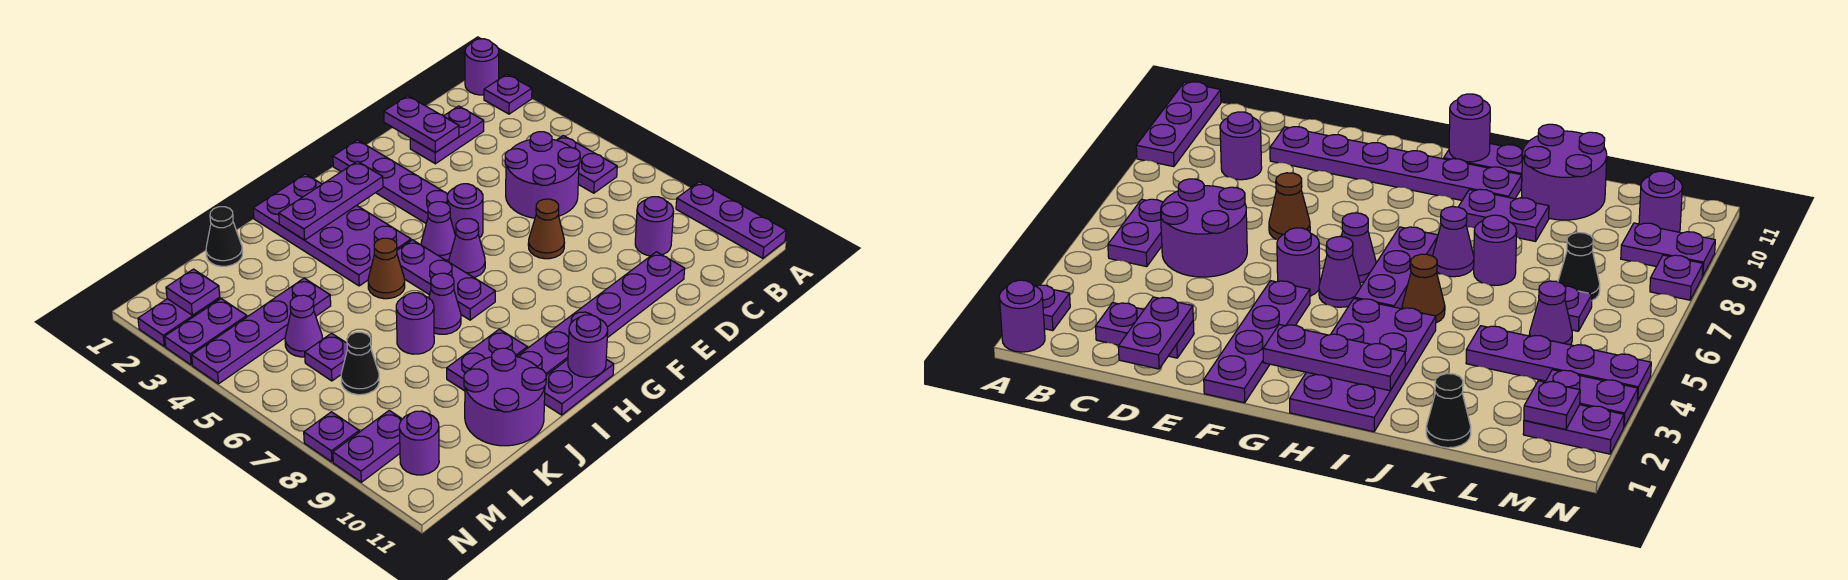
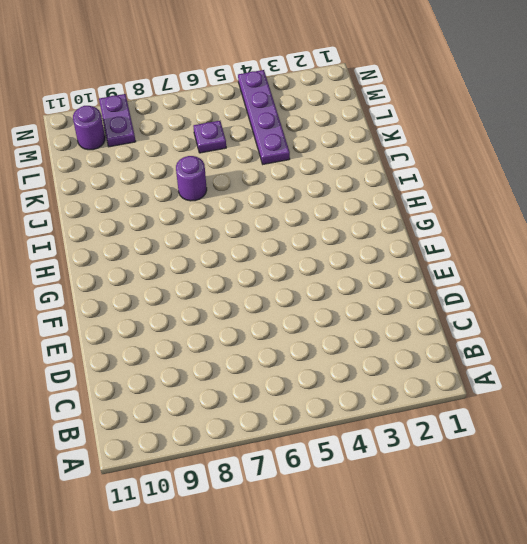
none -> purple 1x1 round brick [465,39,499,95]
none -> purple 1x1 plate [484,74,532,114]
none -> purple 1x3 plate [676,182,786,258]
none -> purple 1x2 plate [557,136,617,193]

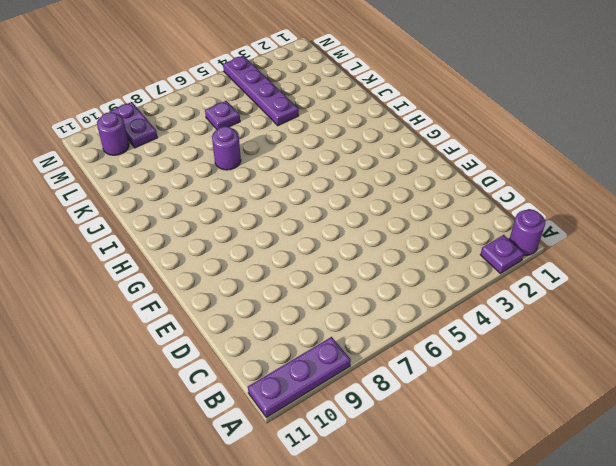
none -> purple 1x2 plate [557,136,617,193]
none -> purple 1x2 plate [410,106,484,164]
none -> purple 2x2 round brick [505,132,580,218]
none -> purple 1x1 round brick [635,197,674,256]

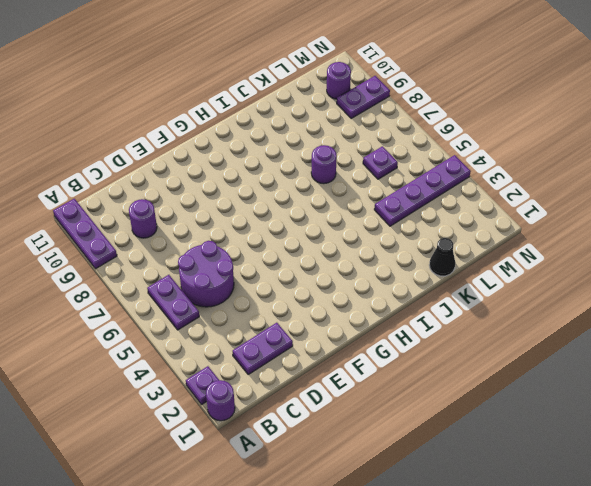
none -> purple 1x6 plate [517,252,685,375]
none -> brown 1x1 cone [528,199,565,259]
none -> purple 1x4 plate [333,140,448,223]
none -> purple 1x1 round brick [447,184,483,238]

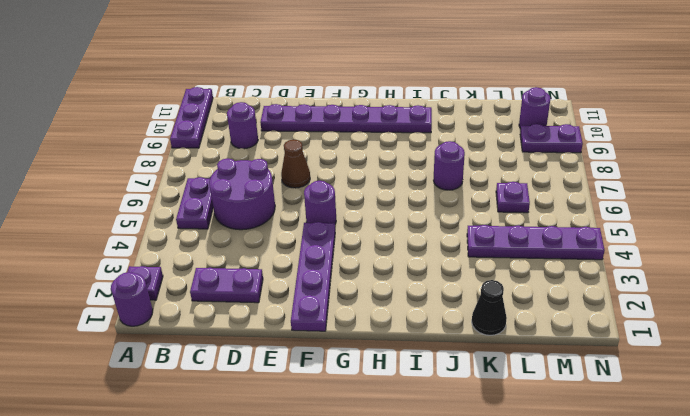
none -> purple 1x1 cone [421,202,455,260]
none -> purple 1x1 cone [449,219,485,277]
none -> purple 2x4 plate [253,174,411,286]
none -> purple 1x3 plate [397,240,495,320]

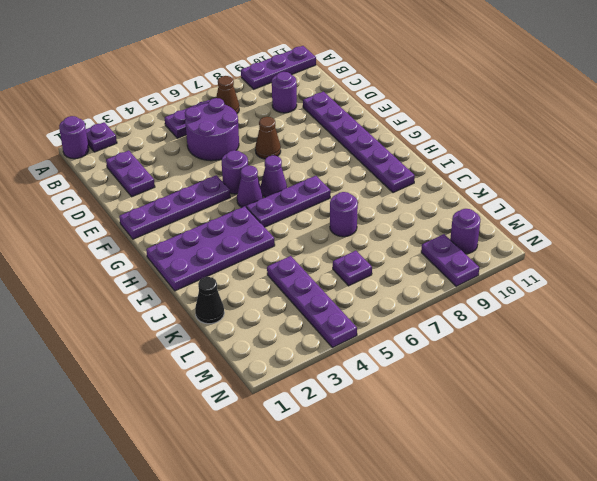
brown 1x1 cone [216,76,239,113] -> brown 1x1 cone moved to [368,238,405,299]
none -> purple 1x2 plate [544,359,614,415]
none -> purple 1x1 cone [429,273,461,334]
none -> purple 1x2 plate [447,329,527,391]
none -> purple 2x2 round brick [464,348,546,446]

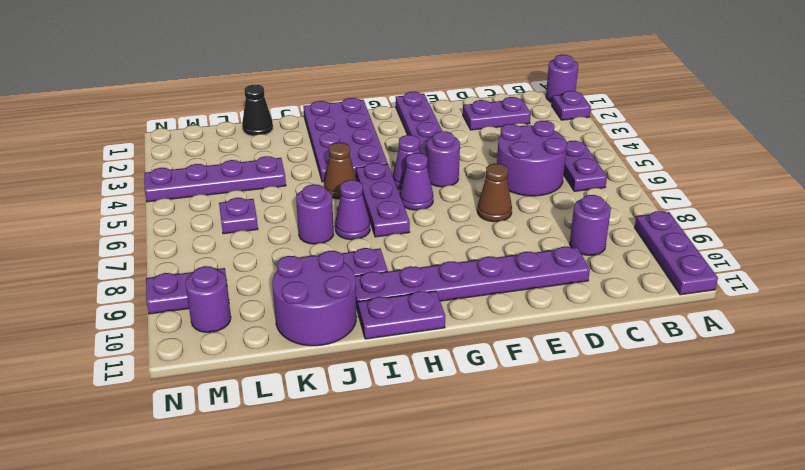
none -> purple 1x1 cone [285,295,323,357]
none -> black 1x1 cone [341,332,379,395]
none -> purple 1x2 plate [138,298,220,346]
none -> purple 1x2 plate [165,299,247,365]

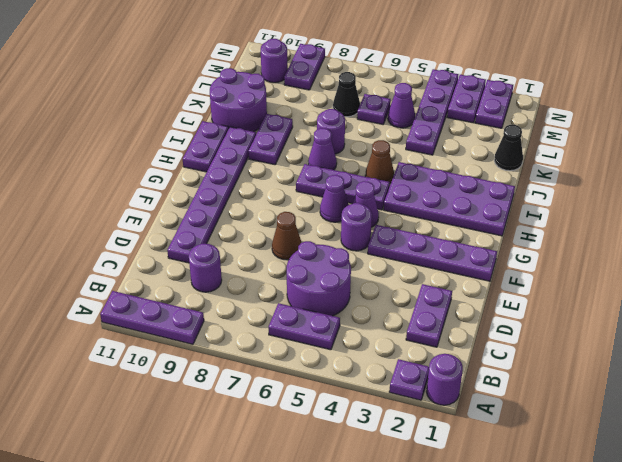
none -> purple 1x1 plate [304,412,359,462]
none -> purple 1x2 plate [384,96,459,152]
none -> purple 1x3 plate [279,161,383,240]
none -> purple 1x1 round brick [568,315,608,377]

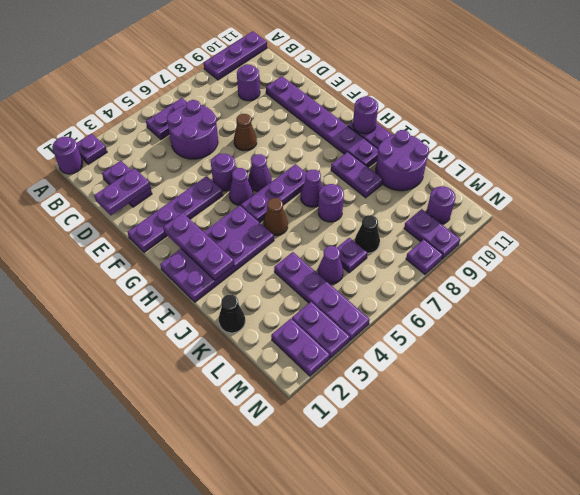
none -> purple 1x1 plate [166,269,220,315]

